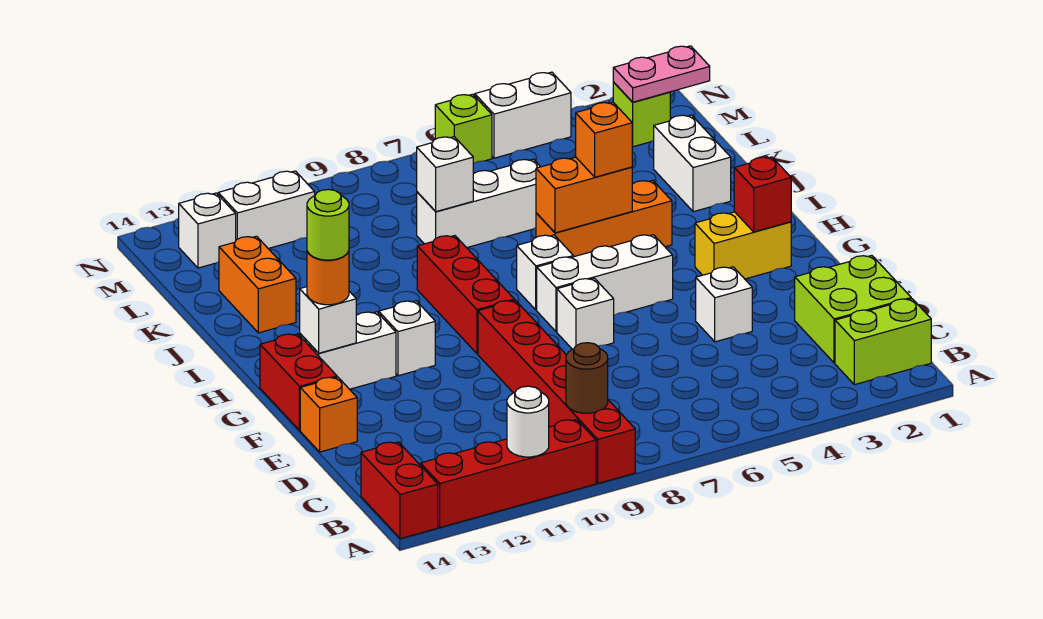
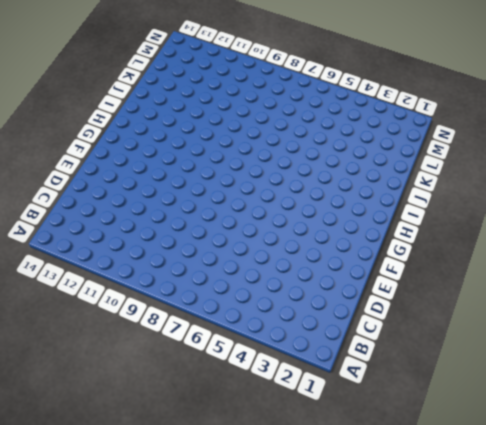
none -> red 1x6 brick [478,300,635,483]
none -> red 1x4 brick [421,420,596,527]
none -> red 1x2 brick [361,442,438,539]
none -> lime 1x2 brick [835,299,931,385]

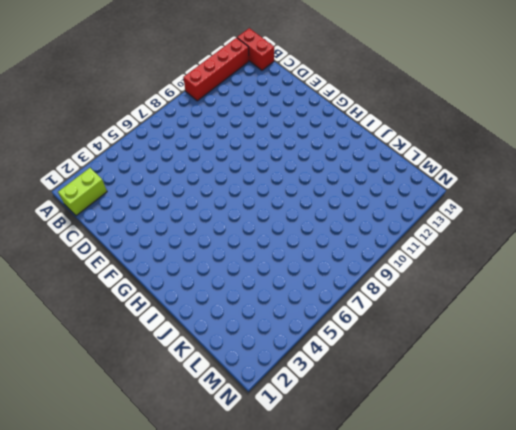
none -> red 1x6 brick [478,300,635,483]
none -> lime 2x2 brick [795,255,911,363]
none -> white 1x1 brick [696,267,752,342]
none -> orange 1x1 brick [300,377,357,452]

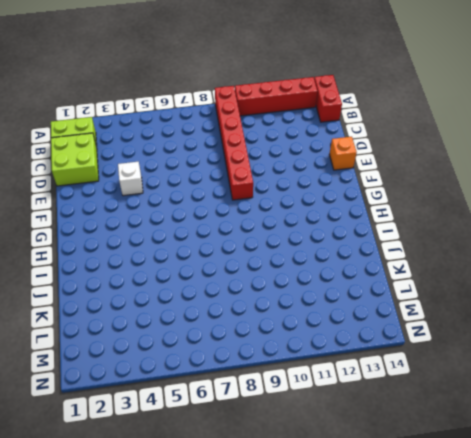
none -> white 1x1 brick [557,278,614,349]
none -> red 1x2 brick [260,334,337,430]
none -> yellow 1x2 brick [695,212,791,279]
none -> white 1x3 brick [537,235,673,332]

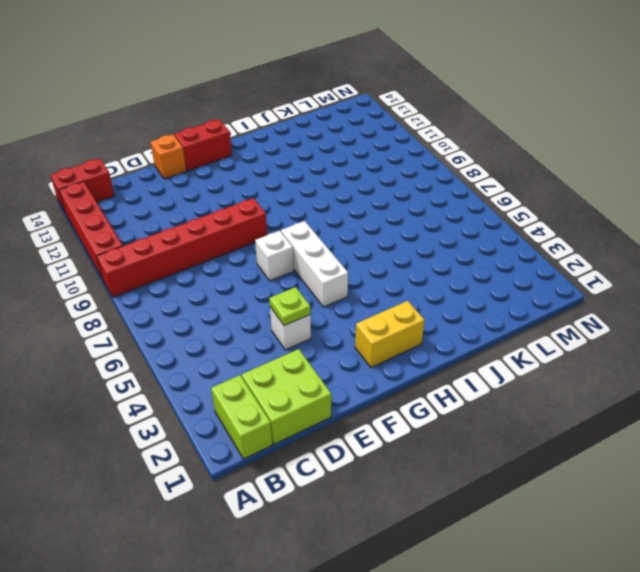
lime 1x1 plate [269,287,311,326] -> none
yellow 1x2 brick [355,301,425,367] -> yellow 1x2 brick turned to [695,212,791,279]
none -> red 1x3 brick [417,236,515,354]
none -> white 1x1 brick [378,301,435,376]
none -> white 1x2 brick [299,312,396,389]
none -> white 1x1 brick [517,235,573,310]

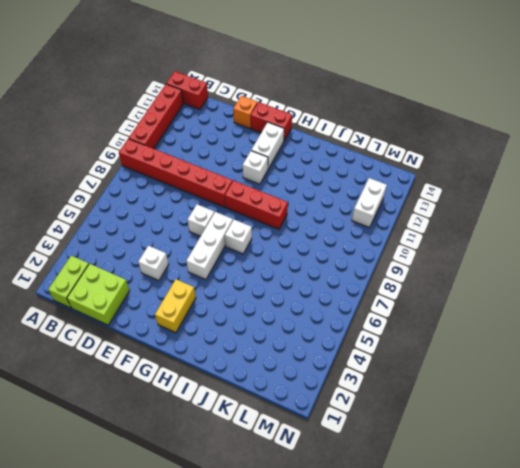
none -> orange 1x3 brick [536,180,672,257]
none -> white 1x2 brick [654,115,731,212]
none -> orange 1x2 brick [219,236,296,333]
none -> white 1x3 brick [417,159,540,248]

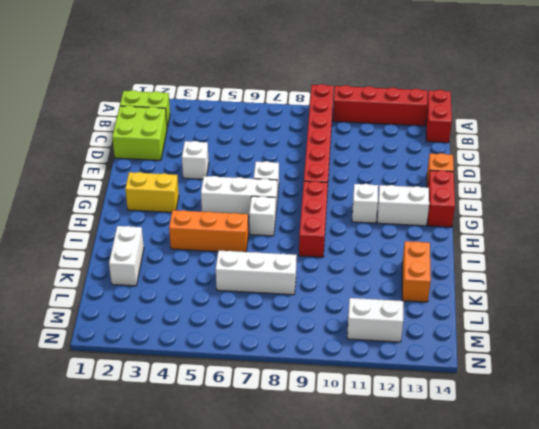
none -> lime 1x1 brick [613,83,670,147]
none -> white 1x1 brick [179,193,236,268]
none -> white 1x2 brick [475,72,571,158]
none -> lime 1x1 brick [435,94,492,164]

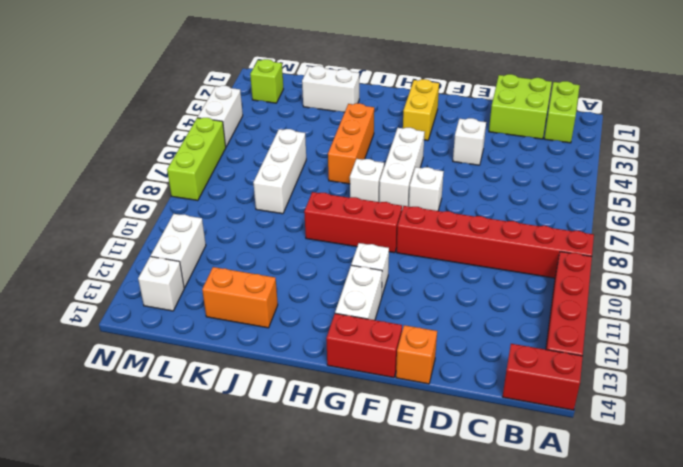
lime 1x3 brick [167,118,226,201] -> lime 1x1 brick [435,94,492,164]
none -> white 1x1 round brick [507,386,549,457]
none -> brown 1x1 round brick [566,343,608,413]
none -> red 1x1 brick [734,157,791,232]
none -> white 1x1 brick [300,287,356,353]

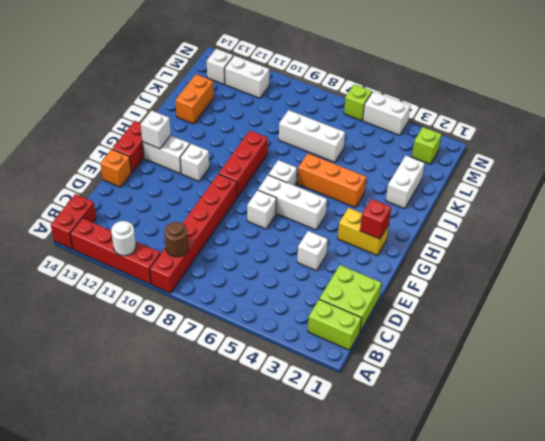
none -> orange 1x2 brick [536,157,632,233]
none -> white 1x1 brick [417,137,473,212]
none -> pink 1x2 plate [613,46,710,102]
none -> orange 1x1 round brick [307,251,349,305]

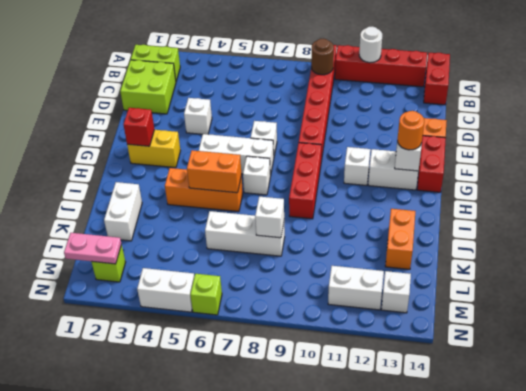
none -> orange 1x1 brick [576,102,632,177]
none -> lime 1x1 round brick [307,189,349,260]

